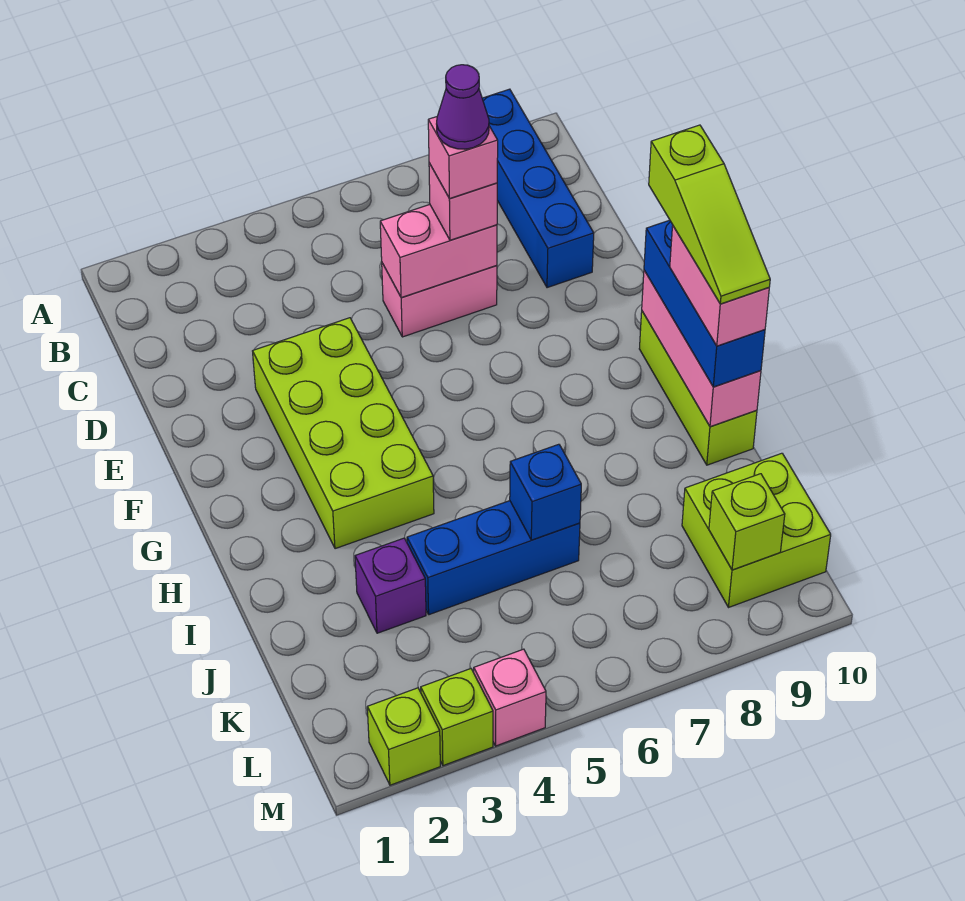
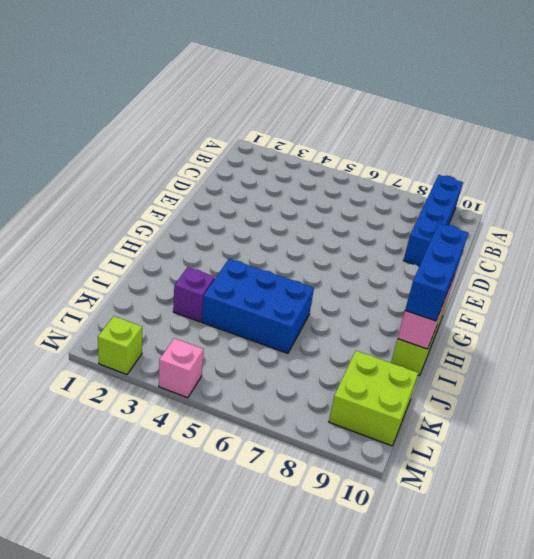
blue 2x3 brick [202,259,314,353] -> blue 1x3 brick [407,501,580,615]
none -> pink 1x2 brick [382,263,497,337]
none -> lime 2x4 brick [253,318,434,549]
none -> lime 1x1 brick [421,668,493,766]

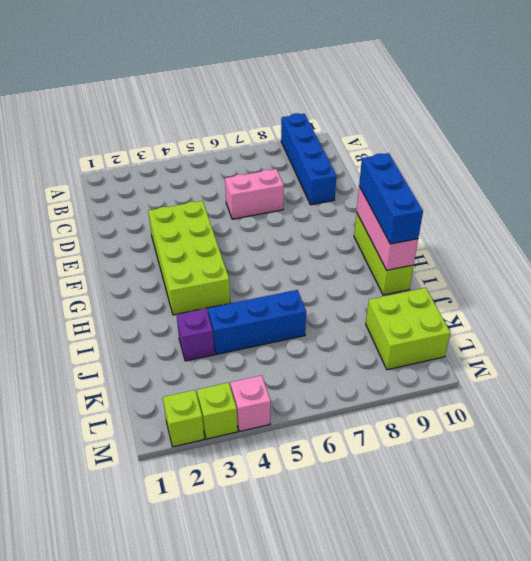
none -> pink 1x2 brick [380,205,497,298]
none -> blue 1x1 brick [510,444,581,540]
none -> lime 1x1 brick [709,474,785,570]

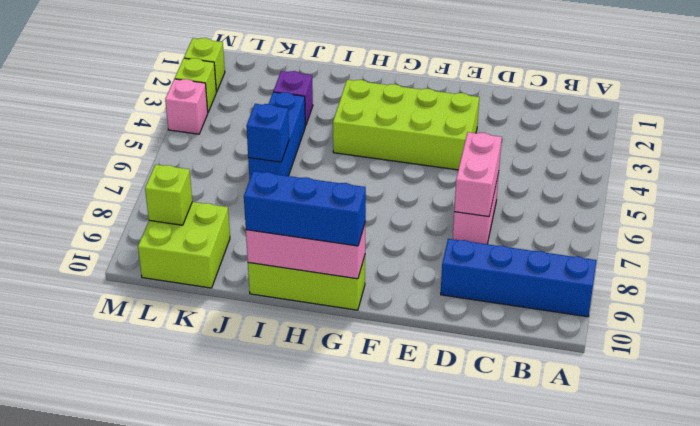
none -> pink 1x1 brick [429,163,497,240]
none -> pink 1x1 brick [428,117,498,199]
none -> pink 1x2 brick [670,226,769,346]

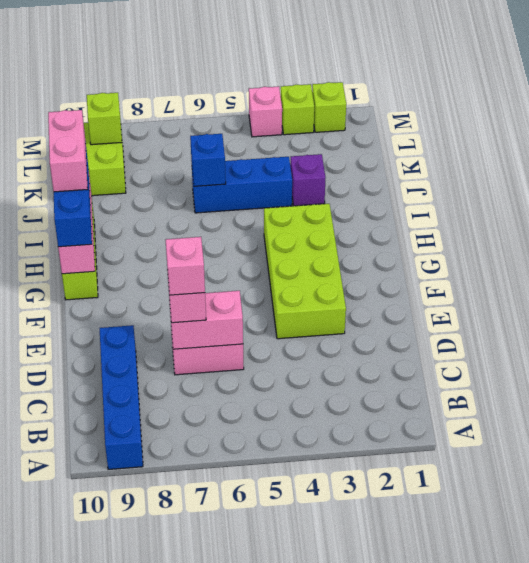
none -> purple 1x1 cone [437,65,489,149]
none -> lime 1x3 slope [649,125,770,304]

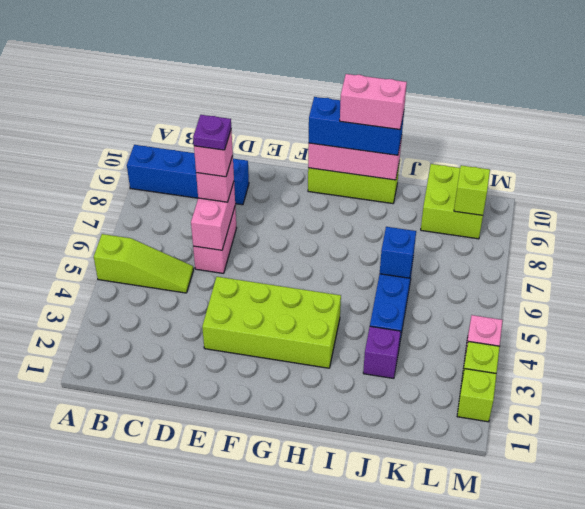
lime 1x3 slope [94,234,193,293] -> lime 1x3 slope moved to [649,125,770,304]
purple 1x1 plate [193,115,231,150] -> purple 1x1 cone [437,65,489,149]

